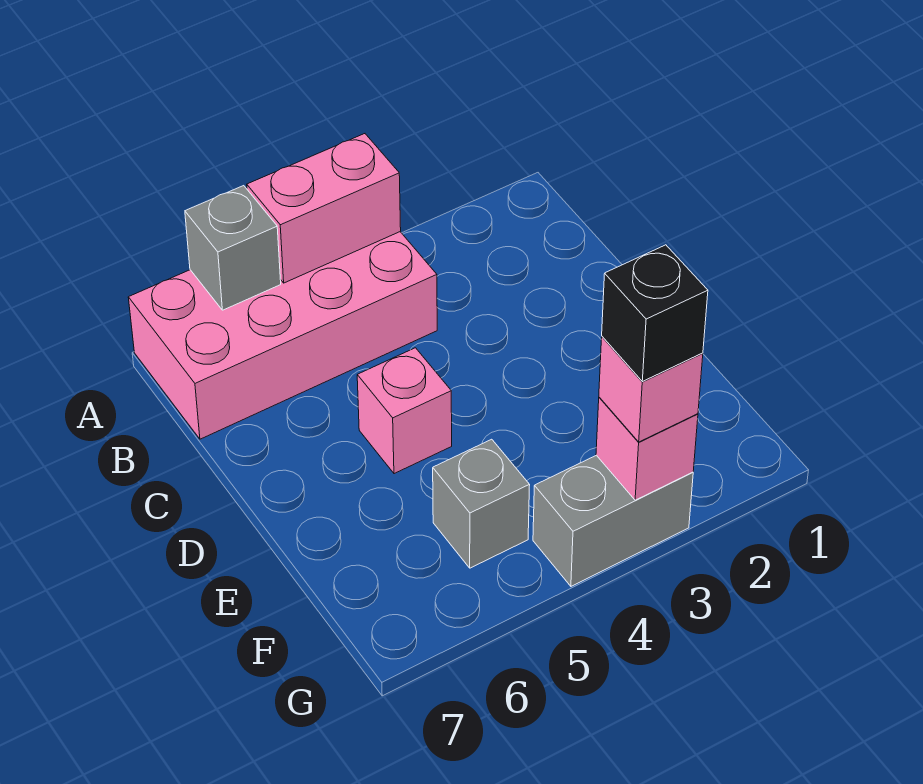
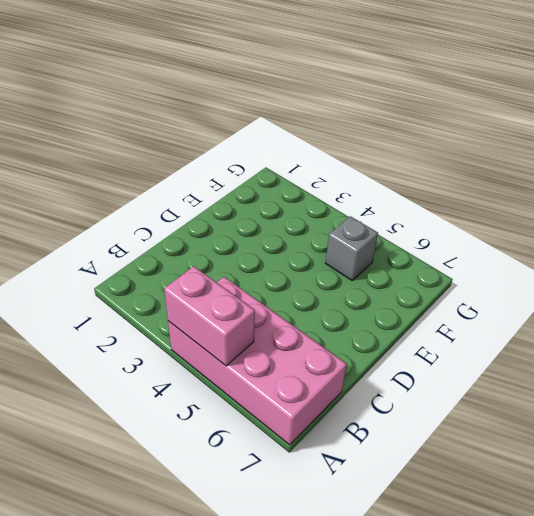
none -> pink 1x1 brick [357,348,452,474]
none -> grey 1x2 brick [533,455,693,586]

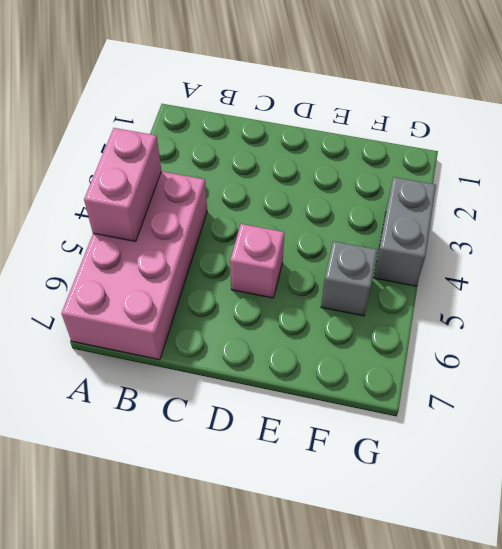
none -> grey 1x1 brick [185,186,281,310]
none -> pink 1x1 brick [596,397,698,500]

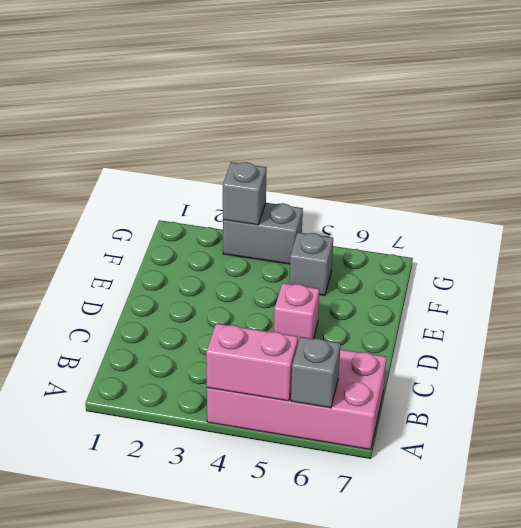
grey 1x1 brick [223,162,267,225] -> pink 1x1 brick [596,397,698,500]
none -> pink 1x1 brick [599,337,703,442]
none -> black 1x1 brick [602,245,708,382]

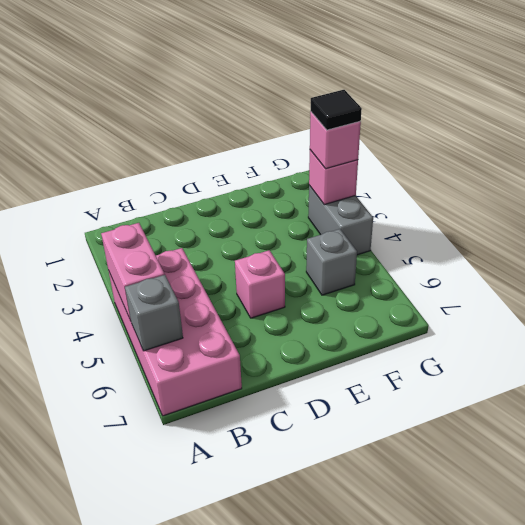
black 1x1 tile [311,90,362,130] -> black 1x1 brick [602,245,708,382]

